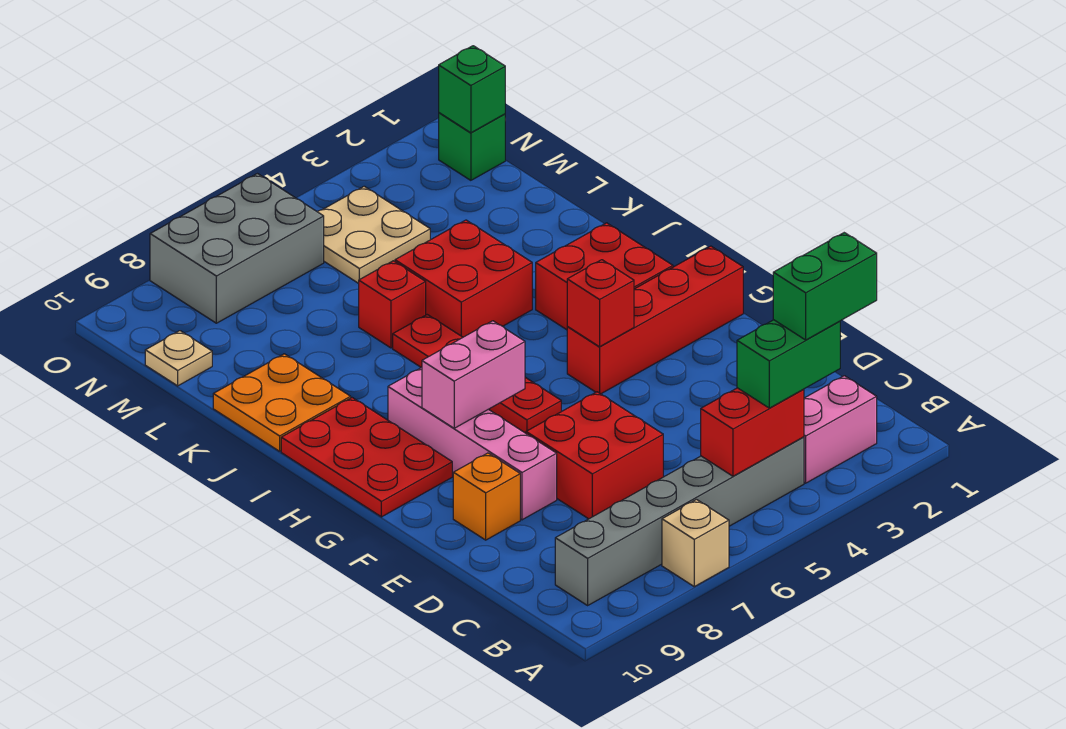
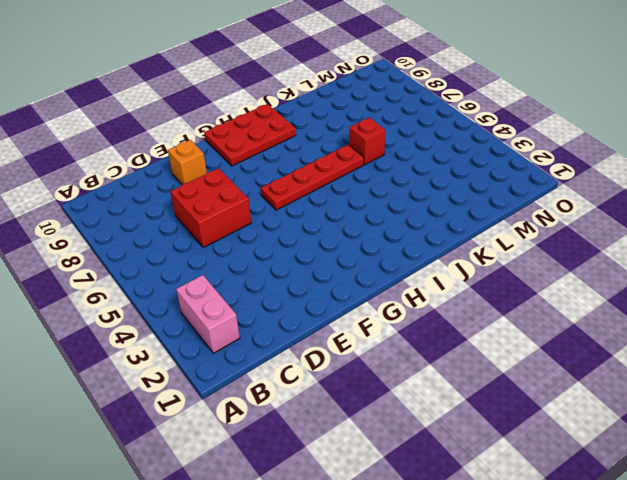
none -> tan 1x1 brick [662,500,729,587]
none -> grey 1x6 brick [555,437,804,605]
none -> pink 1x4 brick [388,368,557,520]

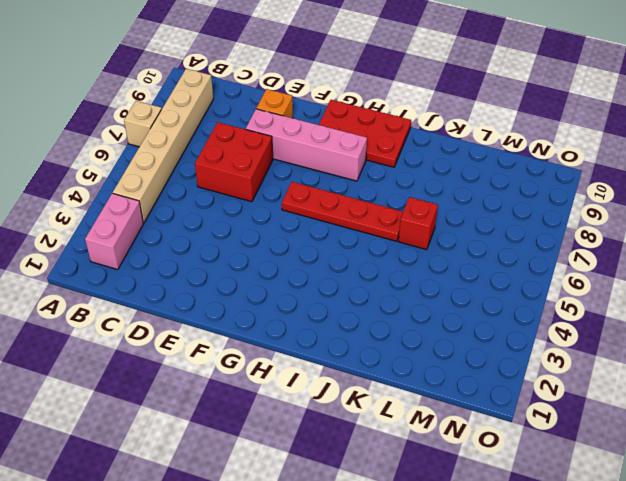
tan 1x6 brick [113,69,213,223] -> grey 1x6 brick [555,437,804,605]
none -> red 1x4 brick [567,246,743,394]
none -> red 2x2 brick [536,223,673,330]
none -> red 2x2 brick [395,220,532,337]

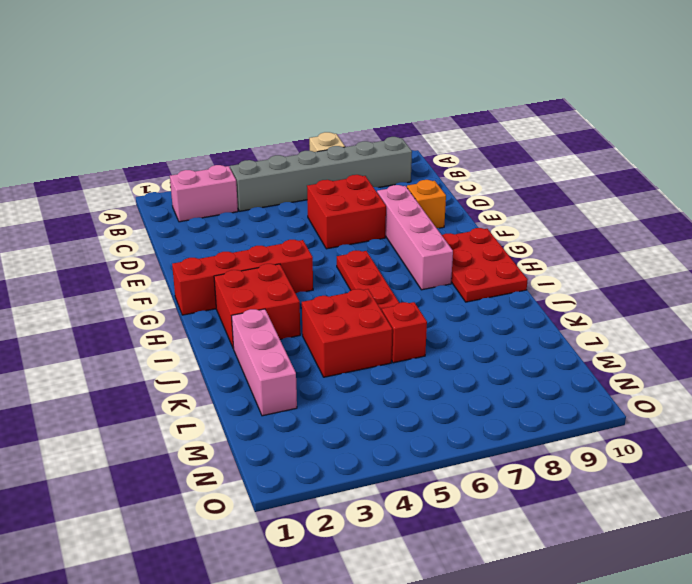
pink 1x3 brick [232,309,297,416] -> none
none -> orange 2x2 plate [213,354,351,451]
none -> tan 2x2 plate [317,186,430,283]
none -> tan 1x1 plate [145,331,212,386]

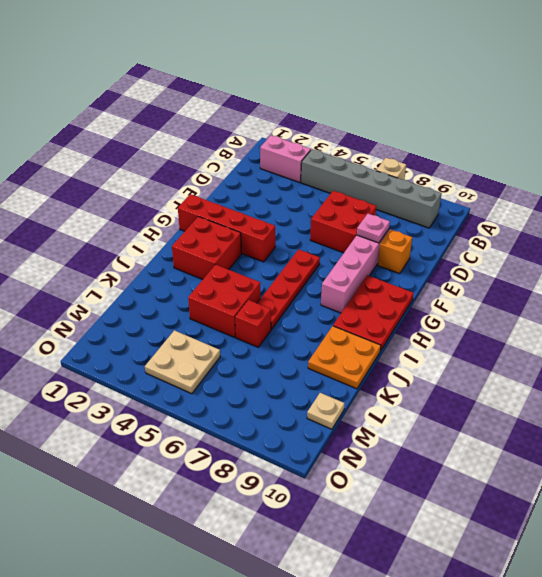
pink 1x1 plate [357,214,390,243] -> none
none -> green 1x1 brick [439,113,505,180]
none -> grey 2x3 brick [150,174,324,323]
none -> red 1x2 brick [701,388,804,476]

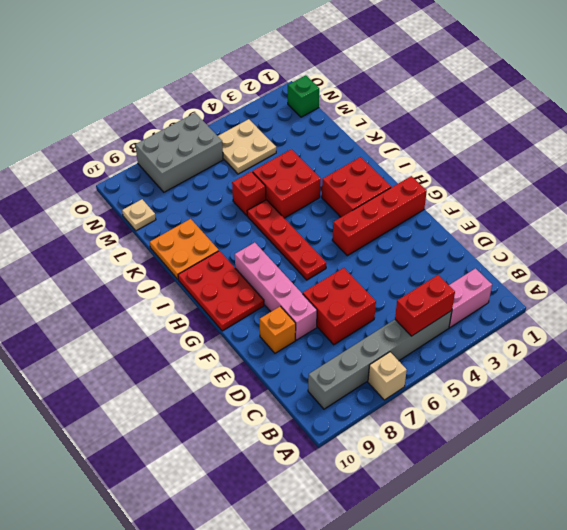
none -> red 1x1 brick [567,260,634,347]
none -> pink 1x2 brick [422,321,525,428]
none -> green 1x1 brick [439,46,505,133]

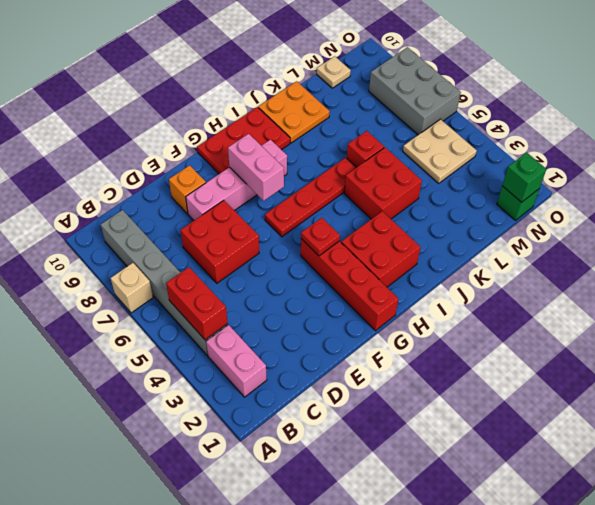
red 1x1 plate [301,218,340,256] -> red 1x1 brick [567,260,634,347]
none -> green 1x2 brick [737,320,840,408]
none -> green 1x2 brick [773,233,877,340]

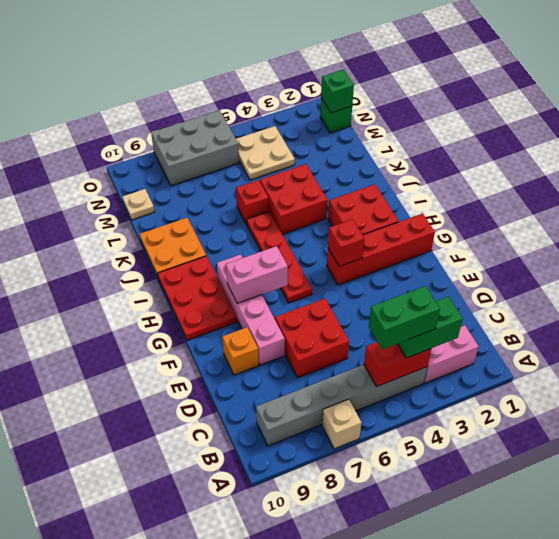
green 1x2 brick [369,286,440,349] -> green 1x2 brick moved to [773,233,877,340]

